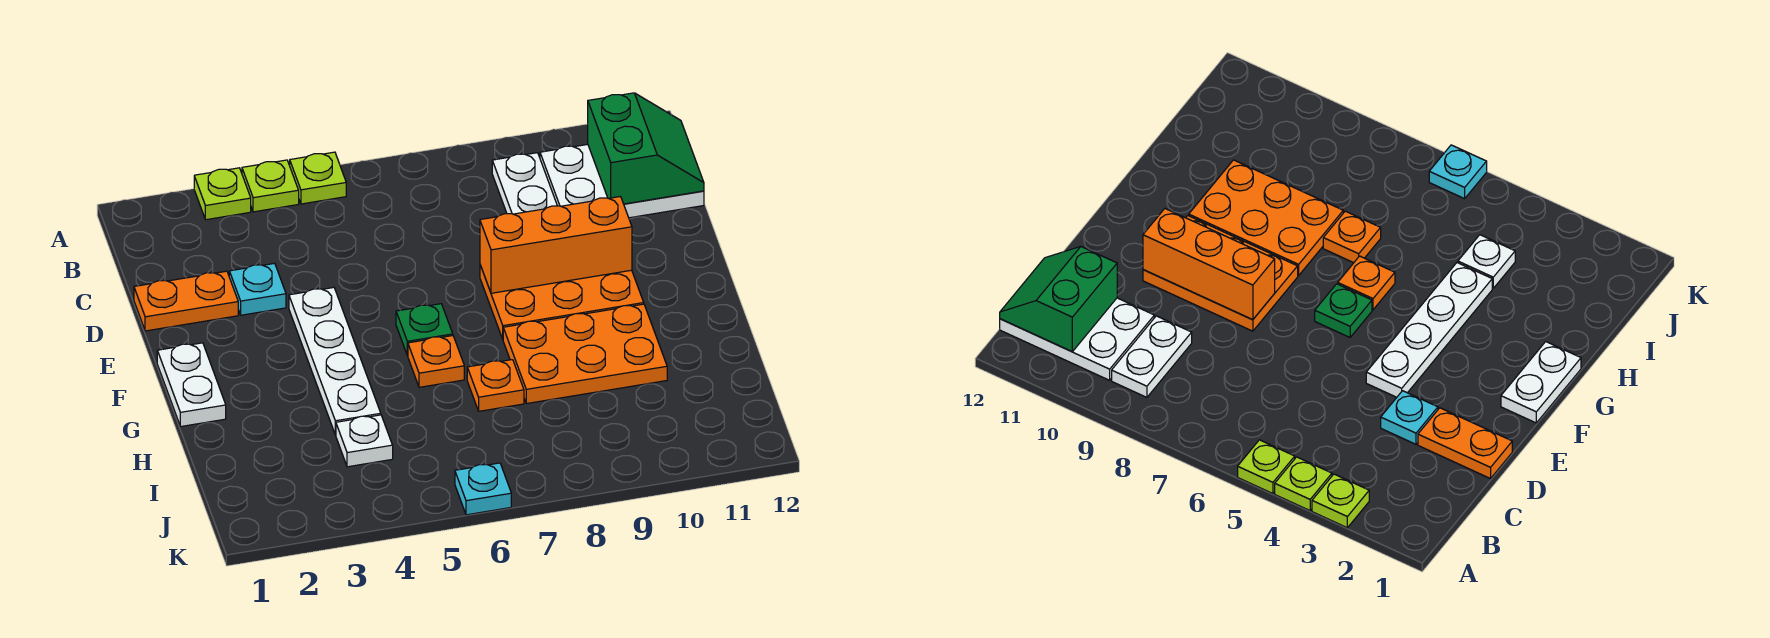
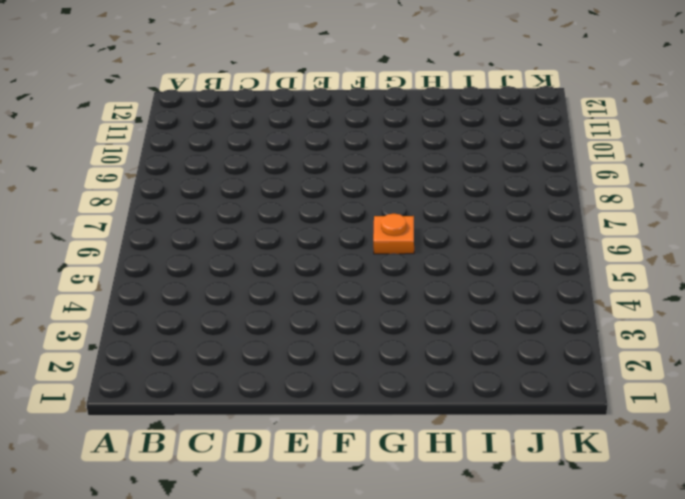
none -> lime 1x1 plate [194,168,251,220]
none -> lime 1x1 plate [242,160,299,212]
none -> lime 1x1 plate [290,152,346,204]

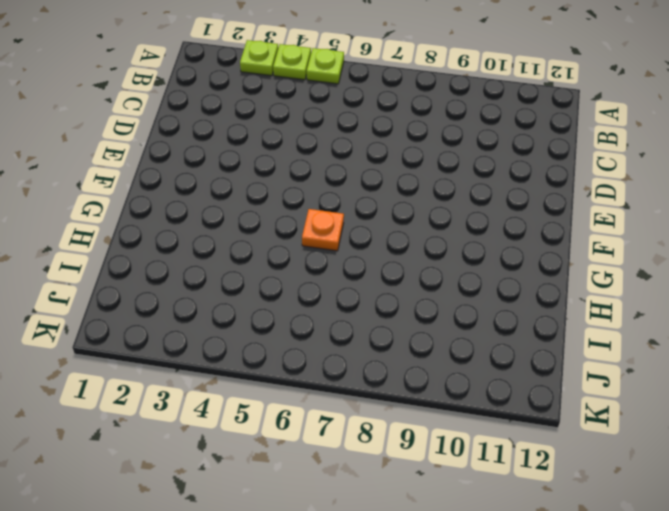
none -> white 1x2 plate [492,153,557,214]
none -> white 2x3 plate [540,144,704,218]
none -> orange 1x2 plate [134,271,238,331]

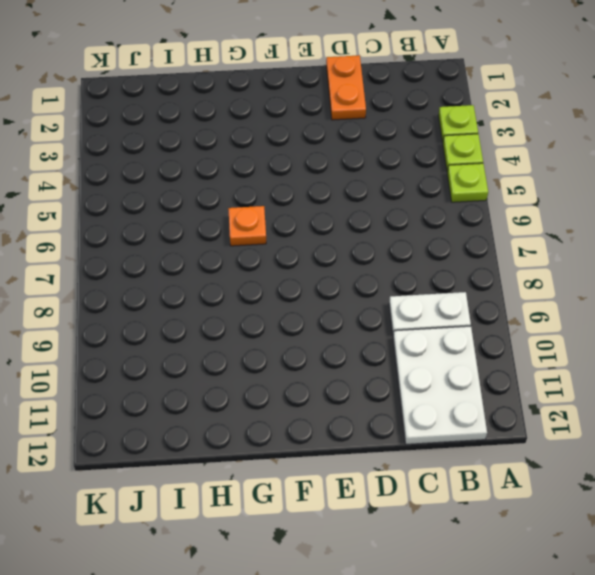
none -> cyan 1x1 plate [229,263,286,315]
none -> white 1x4 plate [289,288,381,435]
none -> orange 2x3 plate [480,265,644,339]

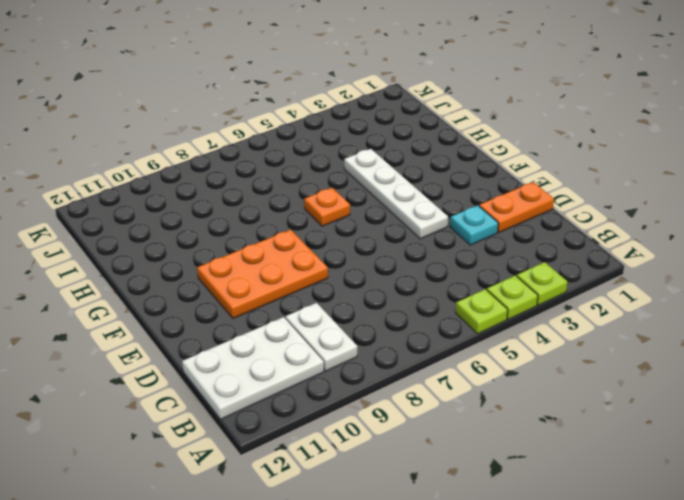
none -> white 1x2 plate [157,343,226,426]
none -> green 1x1 plate [396,304,453,356]
none -> orange 2x3 plate [503,304,667,404]

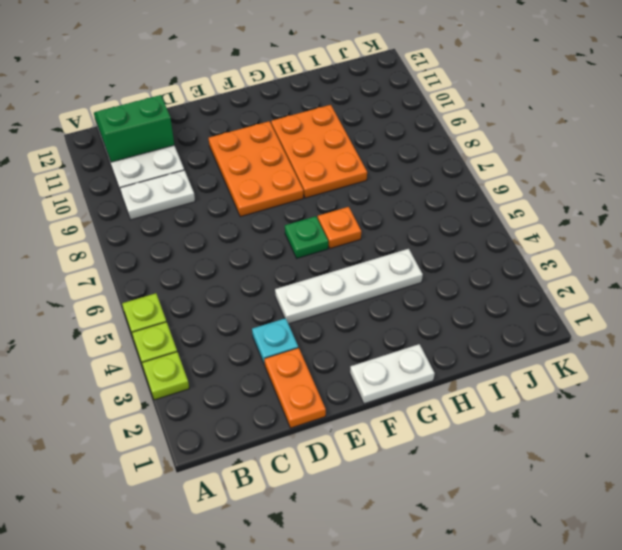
none -> orange 1x1 plate [467,360,524,411]
none -> white 1x1 plate [336,415,393,467]
none -> cyan 1x1 plate [455,463,511,515]

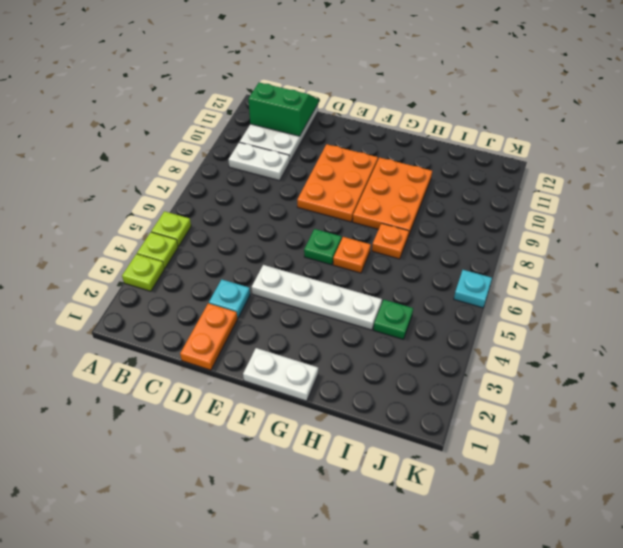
green 1x1 plate [374,300,413,339] -> white 1x1 plate [336,415,393,467]
none -> orange 1x3 brick [480,197,632,293]

